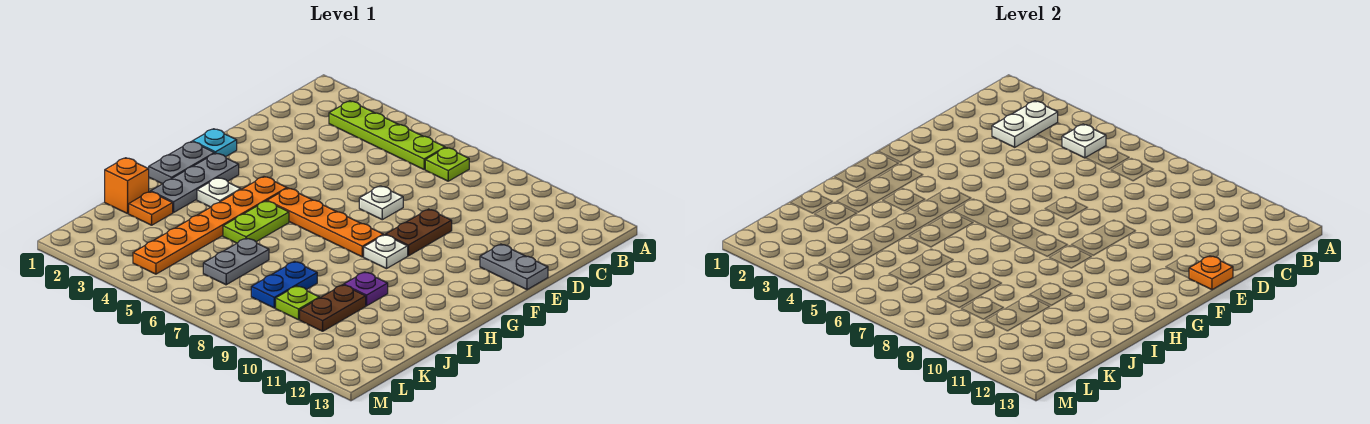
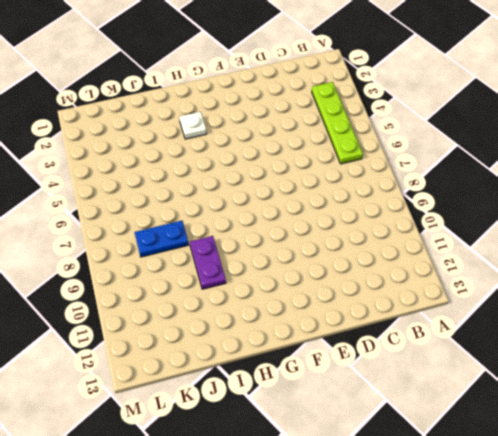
purple 1x2 plate [190,236,226,289] -> purple 1x1 plate [344,272,388,306]
none -> lime 1x1 plate [425,148,469,181]
none -> white 1x1 plate [359,186,403,220]
none -> brown 1x2 plate [386,209,452,256]

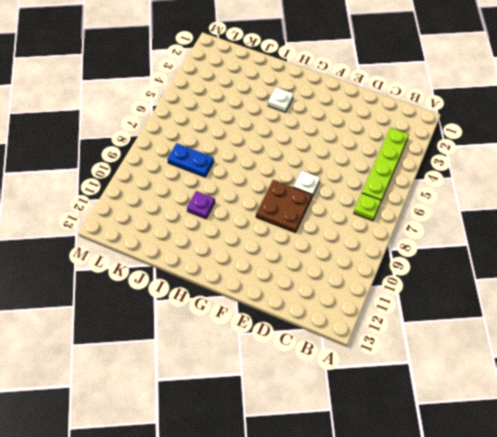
brown 2x2 plate [256,180,312,232] -> brown 1x2 plate [386,209,452,256]
none -> grey 1x2 plate [480,244,548,290]
none -> cyan 1x1 plate [193,129,237,157]
none -> grey 1x2 plate [149,142,215,184]

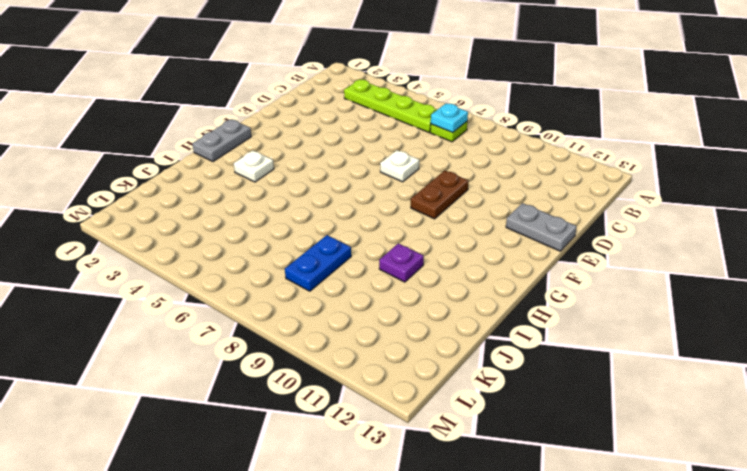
cyan 1x1 plate [431,103,468,132] -> cyan 1x1 plate moved to [193,129,237,157]
none -> grey 1x3 plate [151,153,239,212]
none -> orange 1x6 plate [133,177,287,274]
none -> orange 1x4 plate [267,188,383,257]

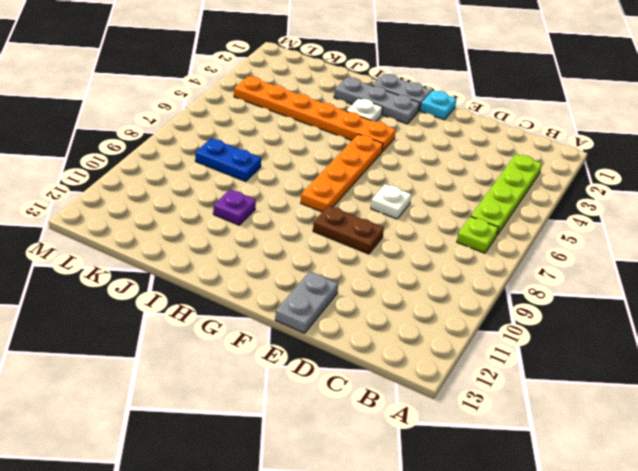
none -> white 1x1 plate [364,235,408,269]
none -> lime 1x2 plate [223,201,289,243]
none -> orange 1x1 brick [105,158,149,214]

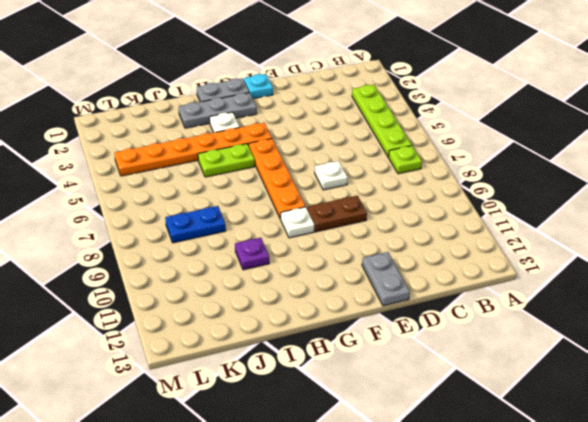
none -> orange 1x1 brick [105,158,149,214]
none -> orange 1x1 plate [129,192,173,225]
none -> grey 1x2 plate [203,238,269,285]

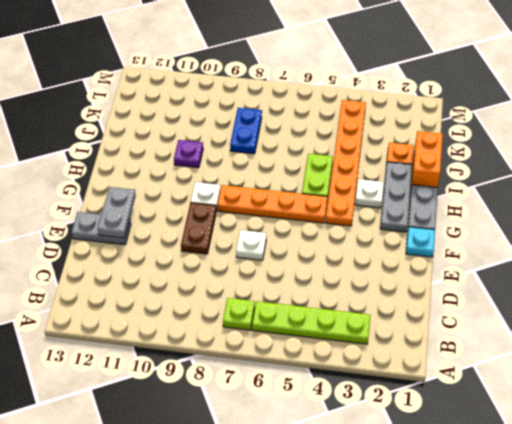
grey 1x2 plate [98,187,136,238] -> grey 1x2 plate moved to [203,238,269,285]
orange 1x2 brick [411,131,443,188] -> orange 1x1 brick [105,158,149,214]
none -> brown 1x2 plate [300,285,366,331]
none -> lime 1x1 plate [276,286,320,320]
none -> white 1x2 plate [992,101,1058,147]

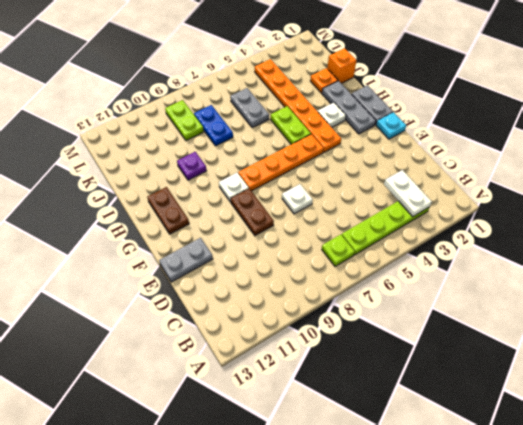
brown 1x2 plate [147,187,189,234] -> brown 1x2 plate moved to [300,285,366,331]
lime 1x2 plate [165,100,204,141] -> lime 1x1 plate [276,286,320,320]
none -> white 1x1 plate [1062,124,1106,158]
none -> orange 1x1 plate [1189,256,1233,290]

